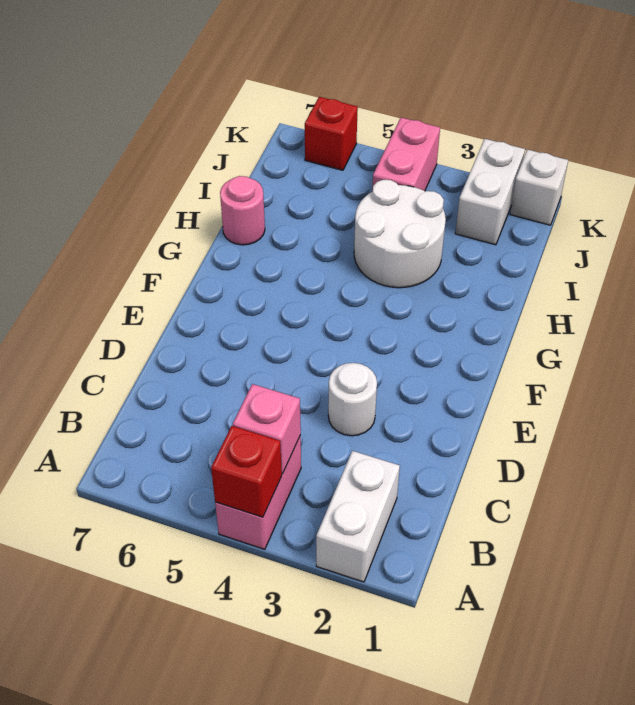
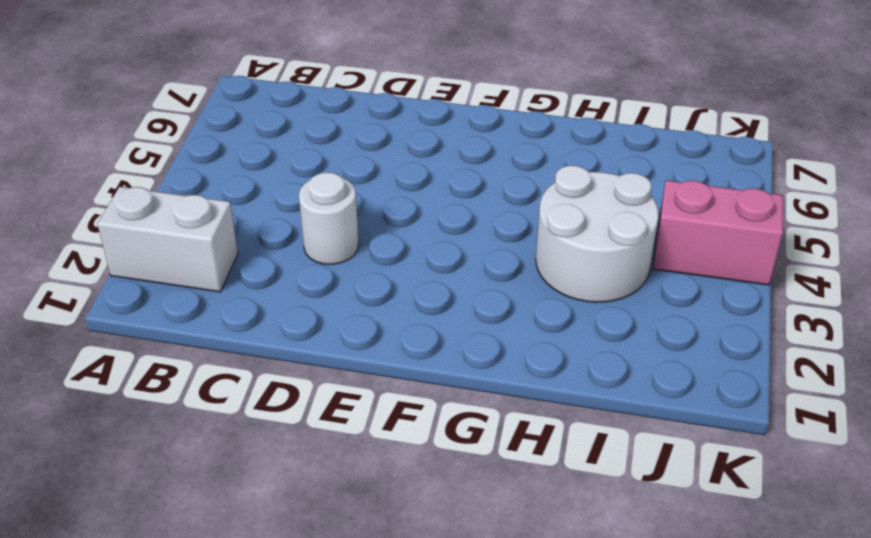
none -> pink 1x2 brick [215,435,301,549]
none -> pink 1x1 round brick [220,176,265,245]

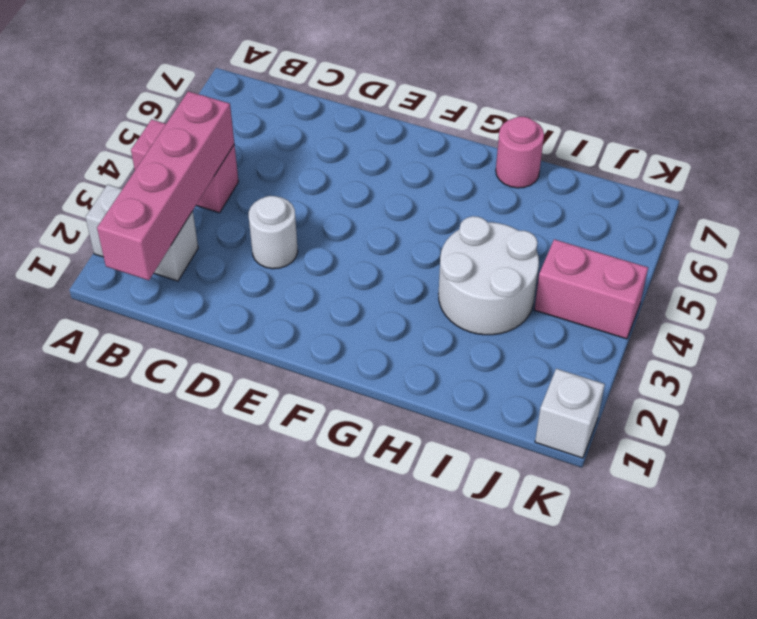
pink 1x4 brick [97,91,234,280] -> pink 1x1 brick [233,384,301,474]
none -> white 1x2 brick [455,139,525,245]
none -> red 1x1 brick [305,97,358,170]

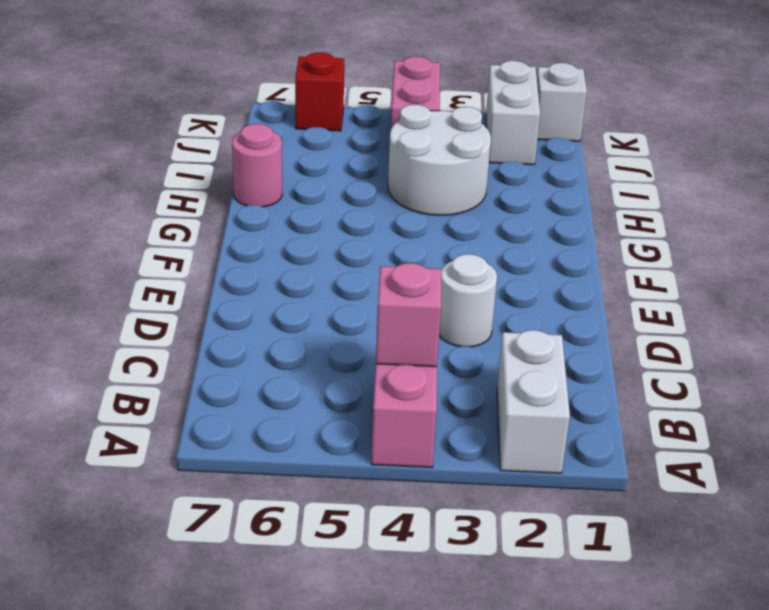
none -> red 1x1 brick [211,426,282,517]

